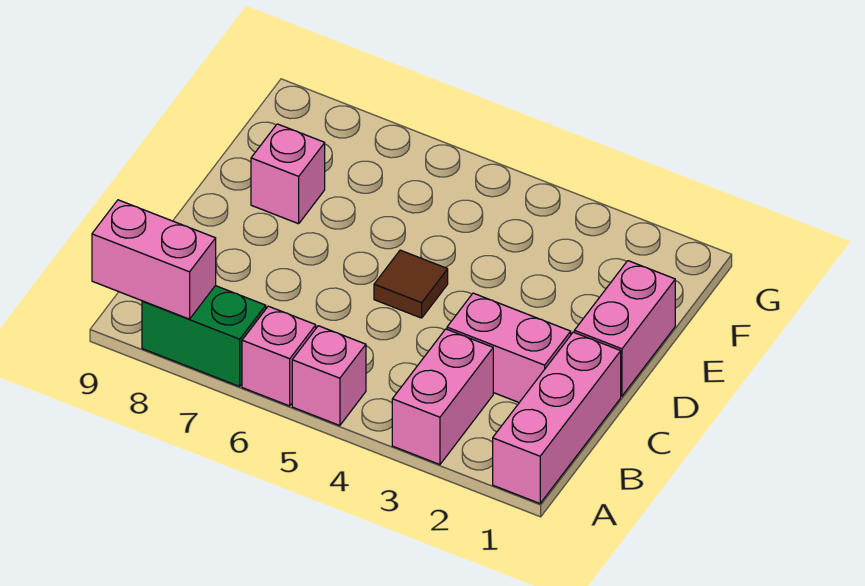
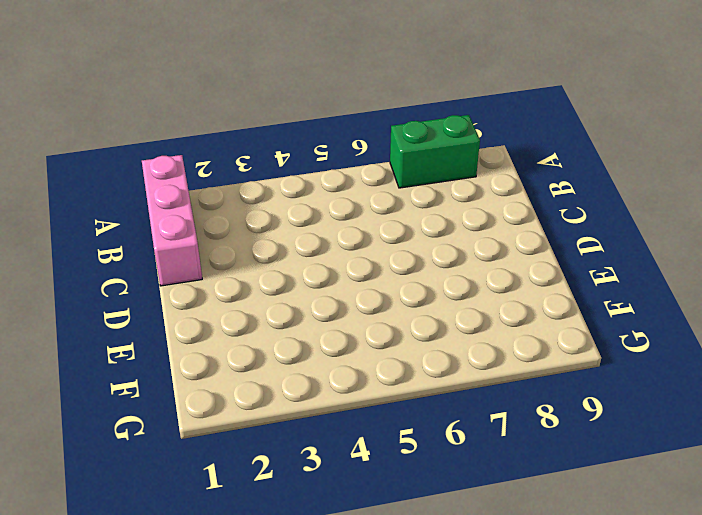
none -> pink 1x2 brick [392,329,493,465]
none -> pink 1x1 brick [292,326,366,426]

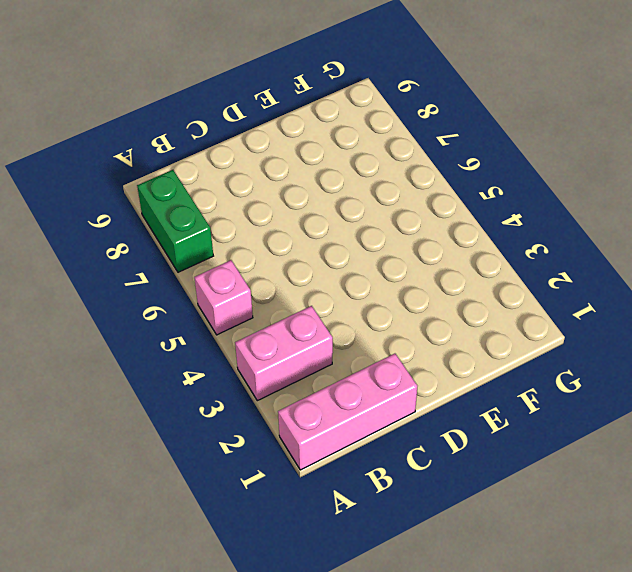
none -> pink 1x1 brick [242,306,316,406]
none -> pink 1x2 brick [447,293,571,402]

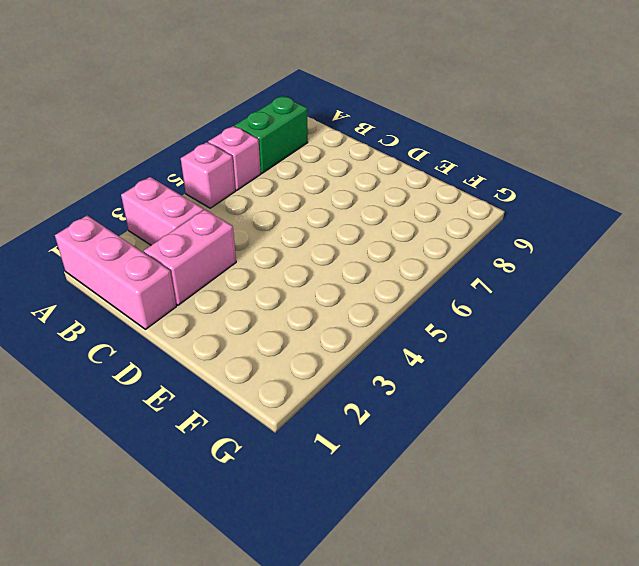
none -> pink 1x2 brick [574,261,675,396]
none -> brown 1x1 tile [374,250,448,318]

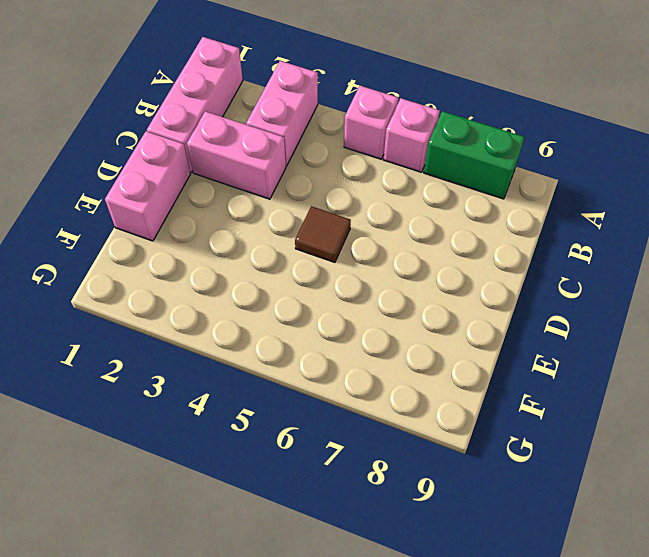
none -> pink 1x1 brick [251,124,325,224]
none -> pink 1x2 brick [92,200,216,319]

